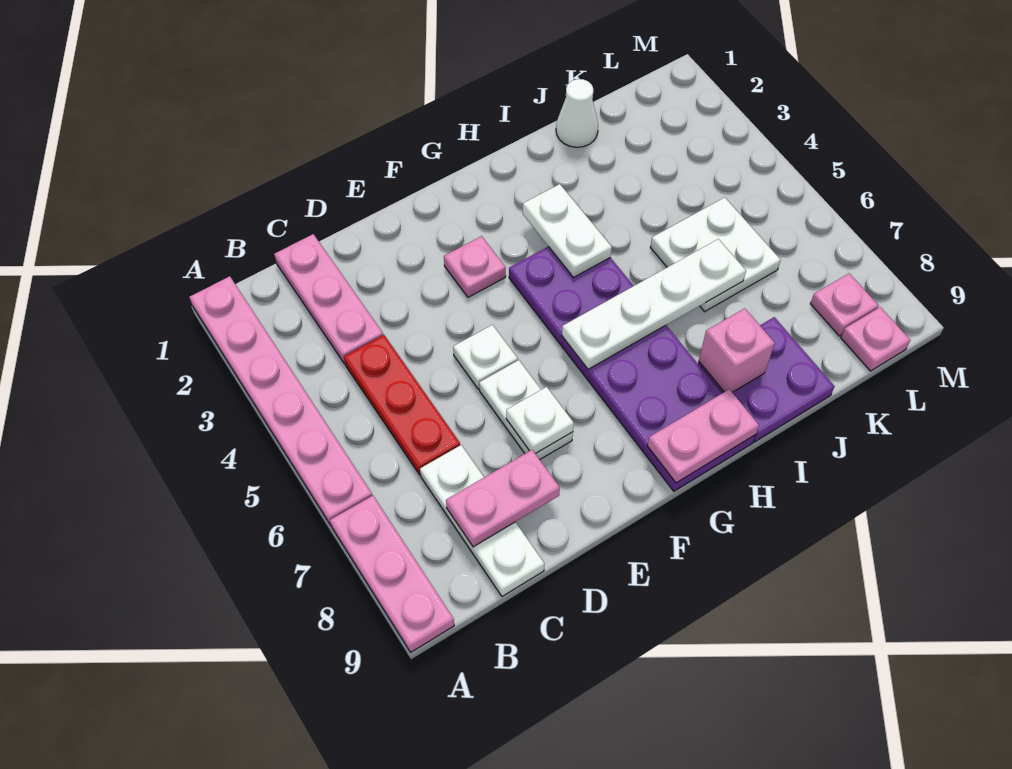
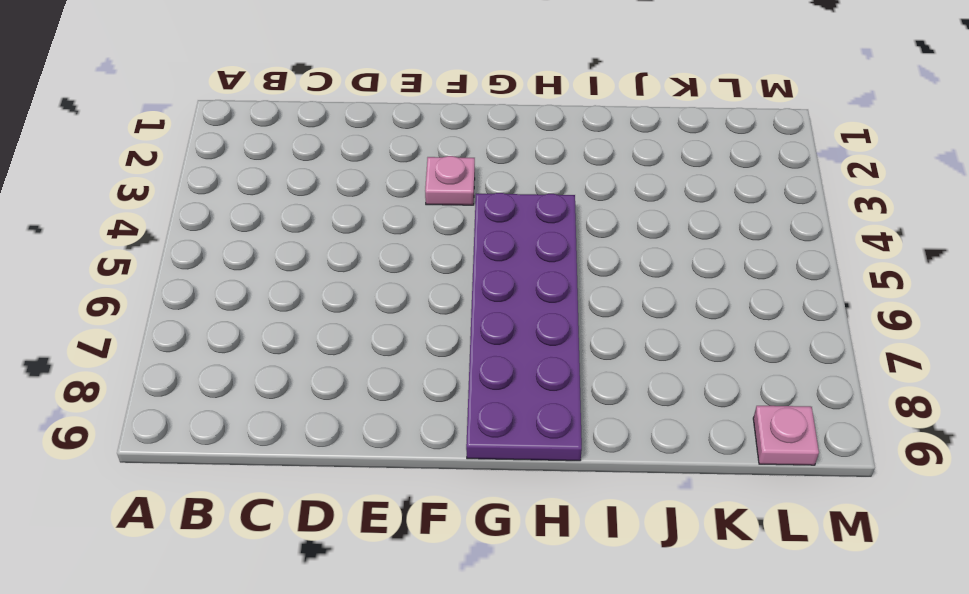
none -> pink 1x6 plate [189,276,372,525]
none -> pink 1x3 plate [330,495,454,652]
none -> pink 1x3 plate [274,234,383,364]

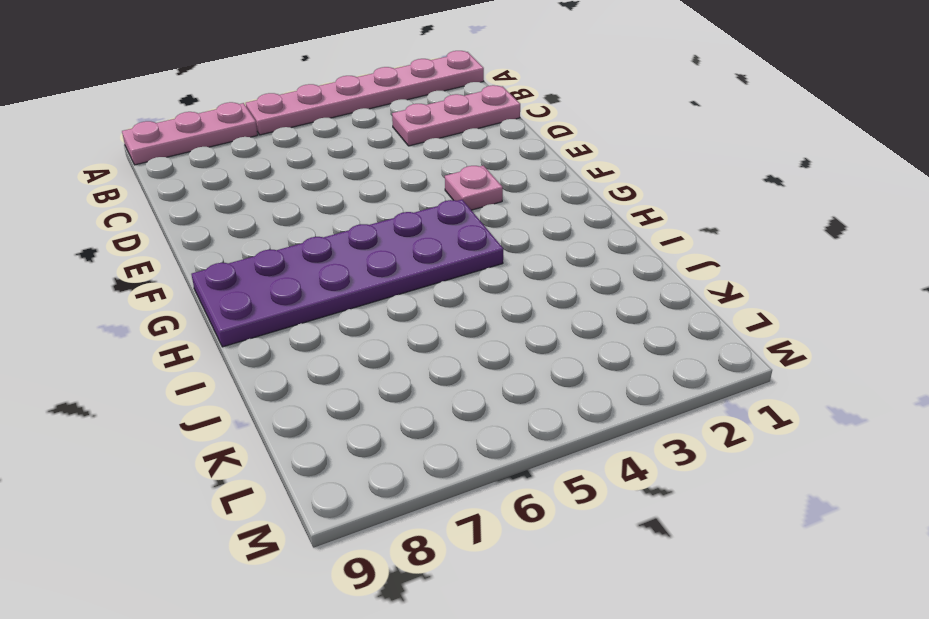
none -> red 1x3 plate [344,335,460,475]
none -> white 1x3 plate [420,445,544,596]
none -> white 1x1 plate [453,325,518,389]

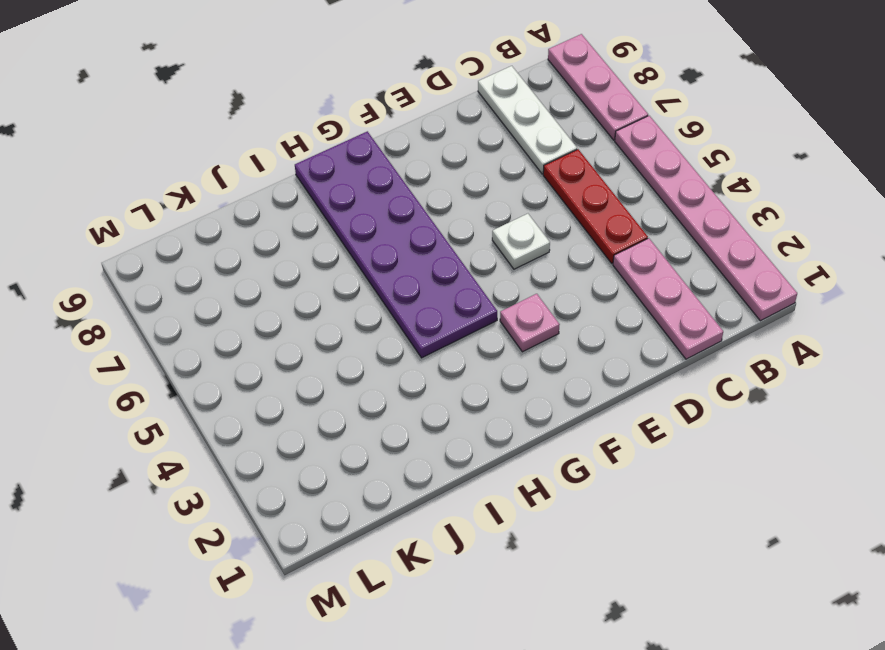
none -> white 1x2 plate [479,360,573,459]
none -> purple 2x2 plate [698,317,835,442]
none -> white 1x1 cone [556,79,598,147]

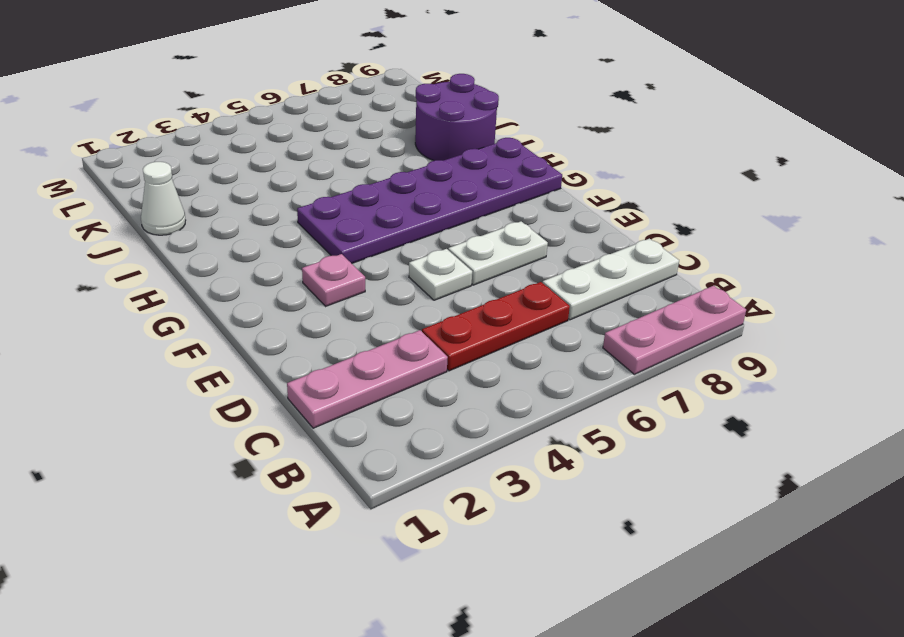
purple 2x2 round brick [415,74,499,161] -> purple 2x2 plate [698,317,835,442]
none -> pink 1x6 plate [189,276,372,525]
none -> white 2x2 plate [650,197,781,312]
none -> pink 1x1 plate [810,274,879,336]

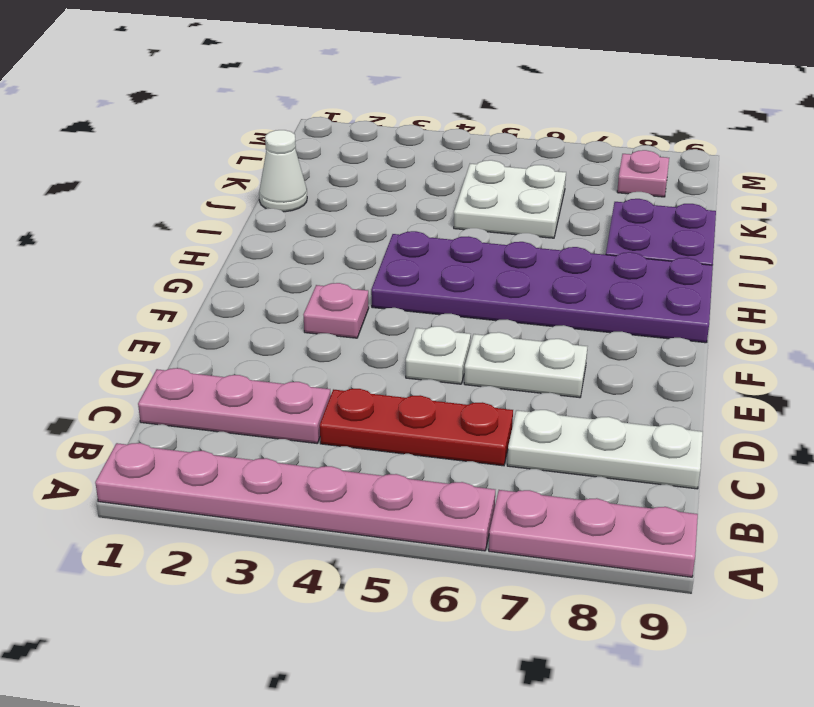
none -> pink 1x1 plate [841,307,910,371]
none -> pink 1x2 plate [446,450,560,547]
none -> white 1x1 plate [506,387,574,454]

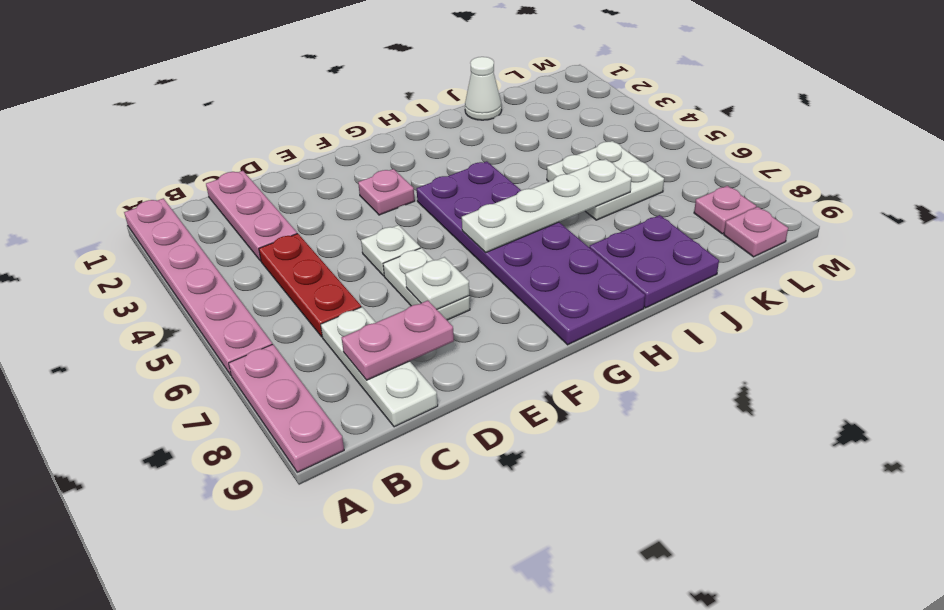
none -> pink 1x2 plate [647,389,759,483]
none -> white 1x2 plate [523,184,612,277]
none -> pink 1x1 brick [699,308,775,392]

